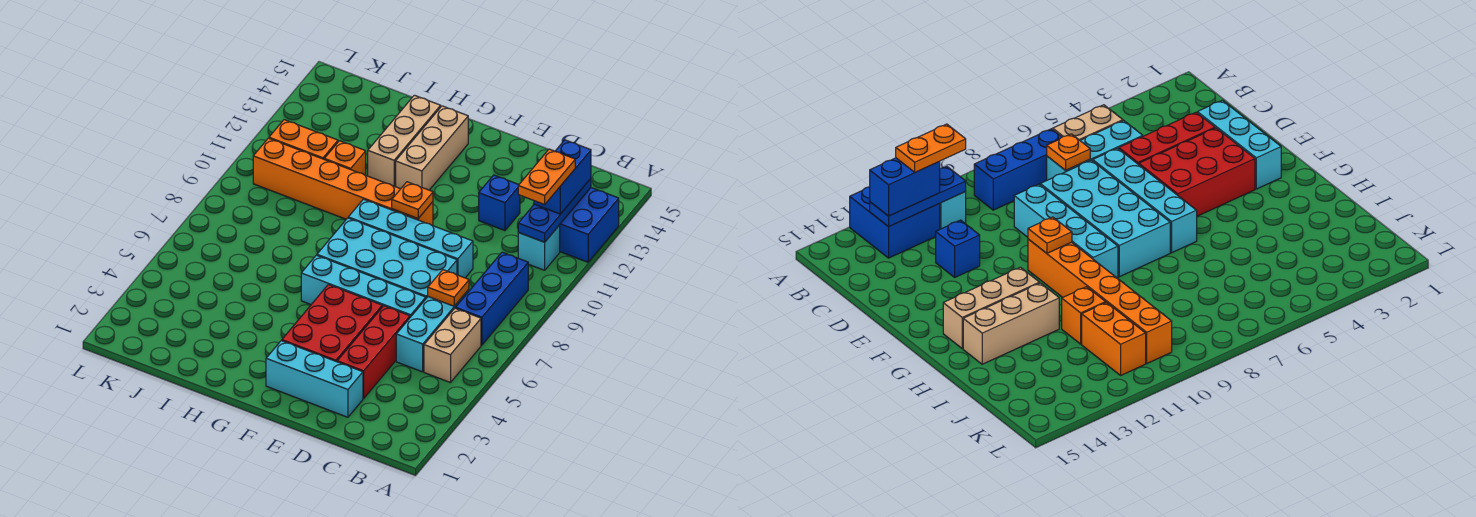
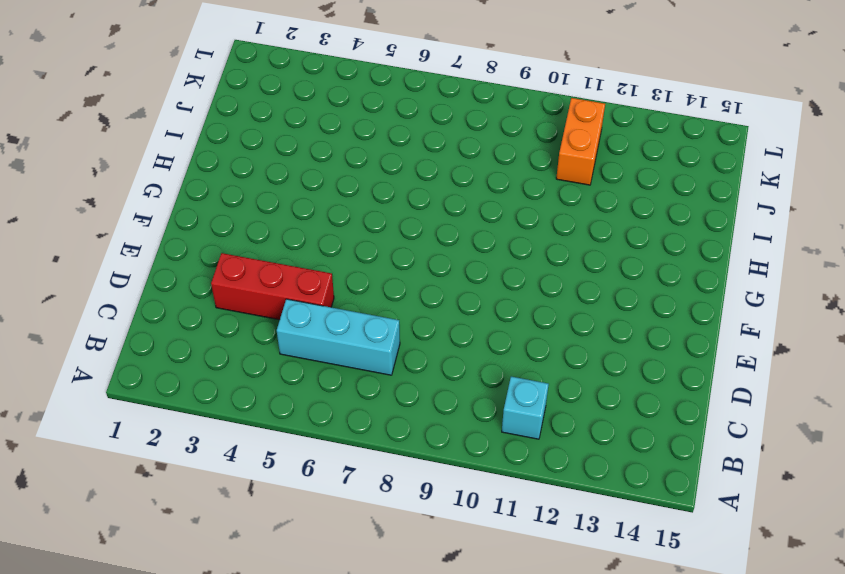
none -> blue 2x2 brick [560,188,619,262]
none -> tan 1x2 brick [424,308,481,383]
none -> blue 1x3 brick [456,252,528,345]

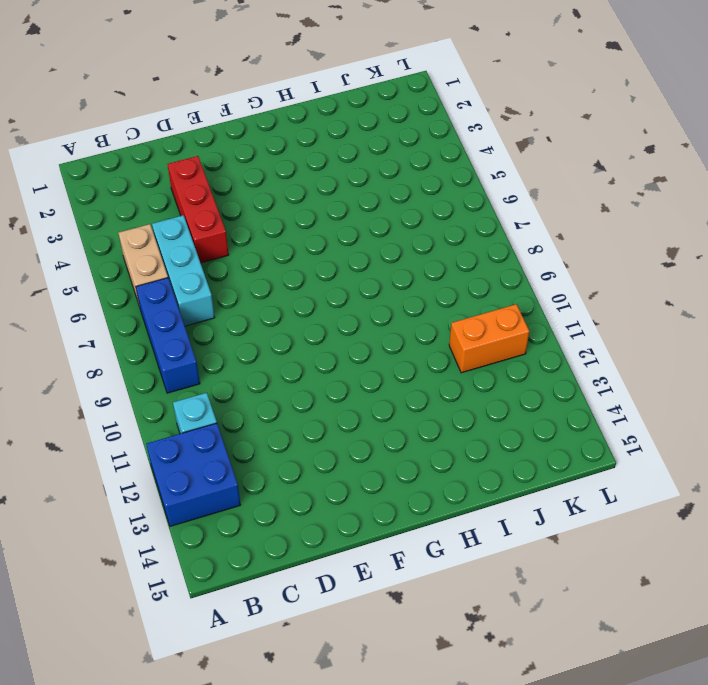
none -> cyan 1x3 brick [266,341,363,417]
none -> cyan 1x4 brick [301,255,426,317]
none -> cyan 2x4 brick [317,218,457,298]

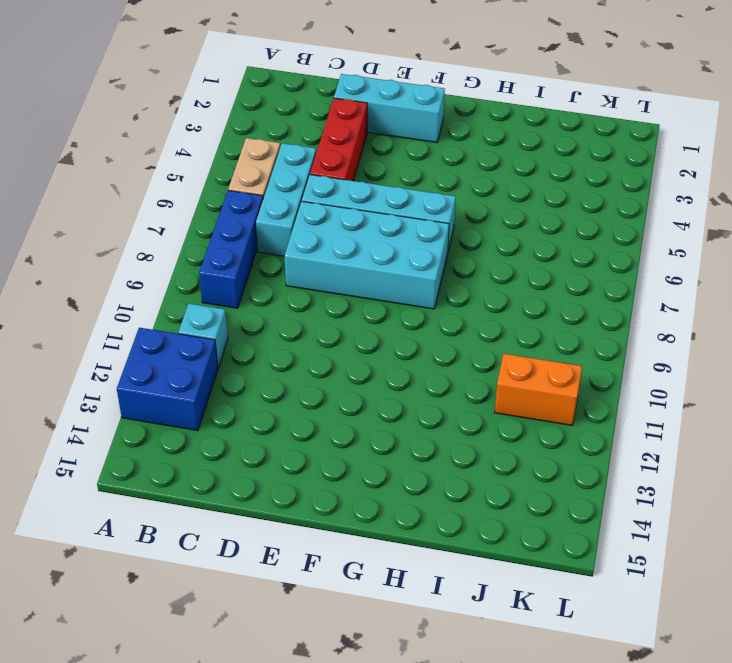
none -> cyan 1x4 brick [348,199,473,278]
none -> blue 1x1 brick [479,175,520,231]
none -> red 2x3 brick [282,285,382,362]

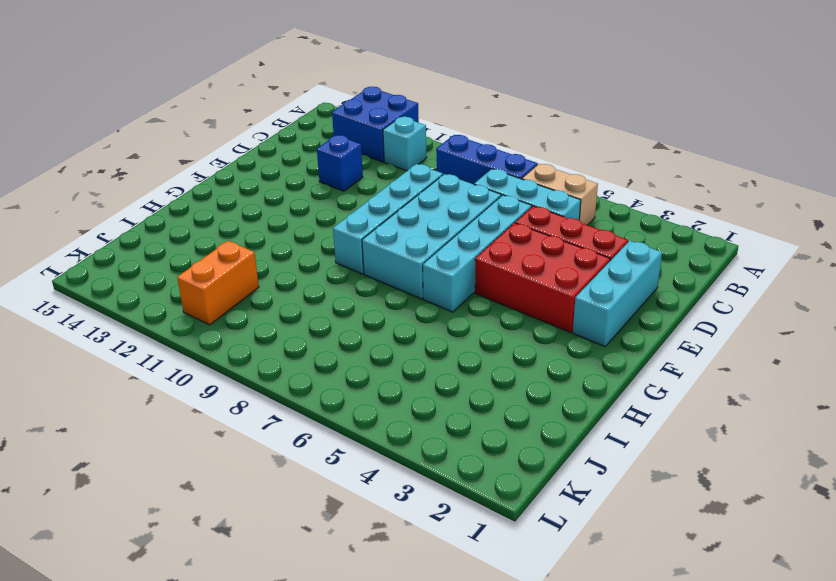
none -> orange 1x6 brick [253,138,433,226]
none -> tan 1x3 brick [396,106,468,190]
none -> tan 1x3 brick [368,95,441,187]

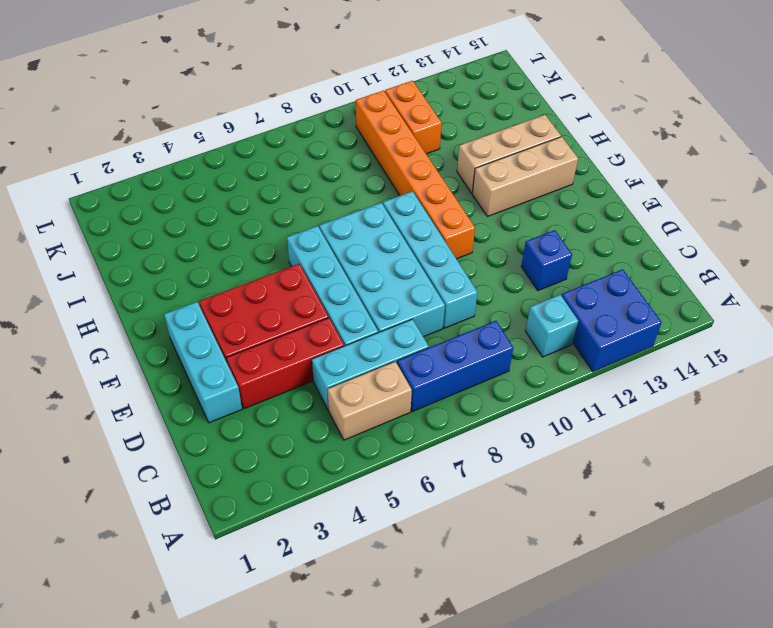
none -> orange 1x1 brick [324,141,366,175]
none -> blue 1x3 plate [518,179,591,242]
none -> orange 1x1 plate [428,270,469,306]

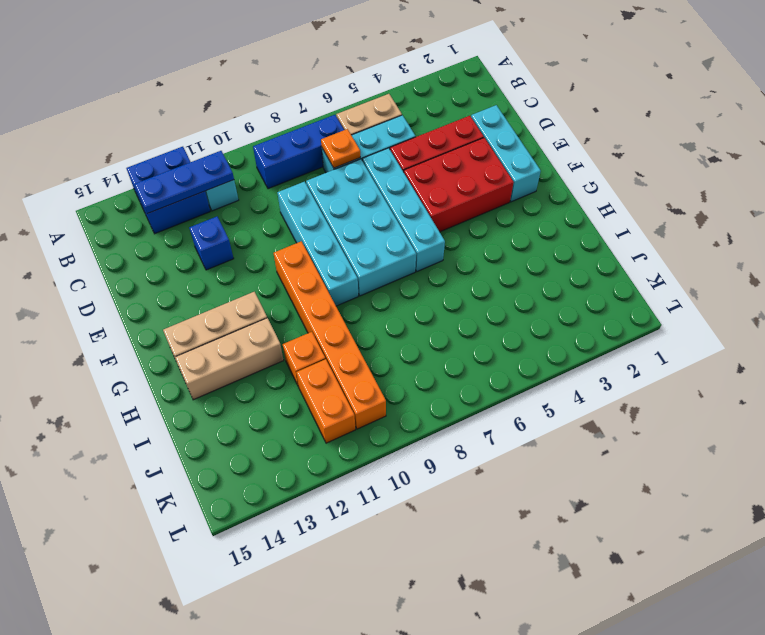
none -> orange 1x1 plate [392,182,433,219]
none -> blue 1x2 brick [534,140,591,214]
none -> orange 1x2 plate [518,149,575,204]

